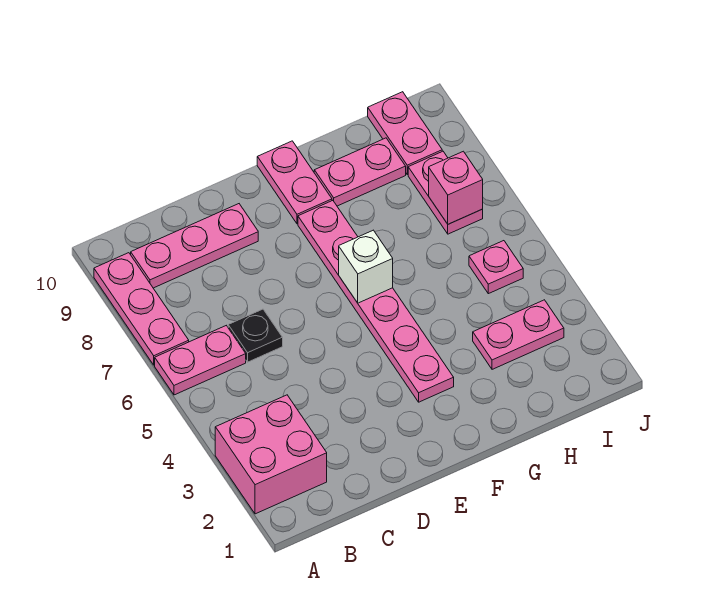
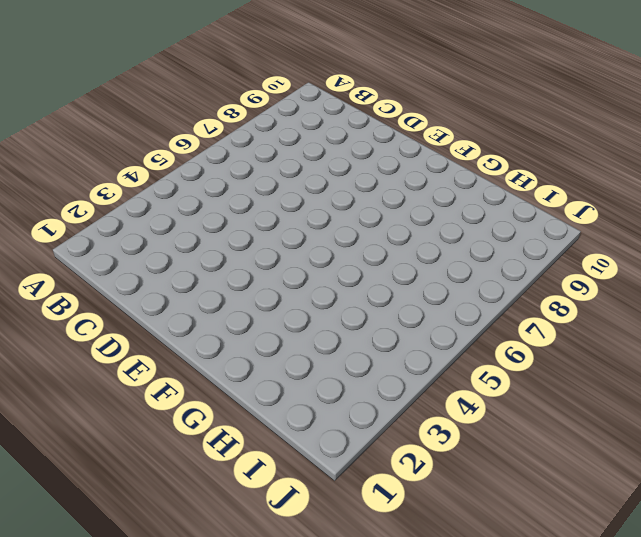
none -> pink 2x2 brick [215,395,327,514]
none -> pink 1x2 plate [155,326,246,395]
none -> pink 1x3 plate [94,253,189,365]

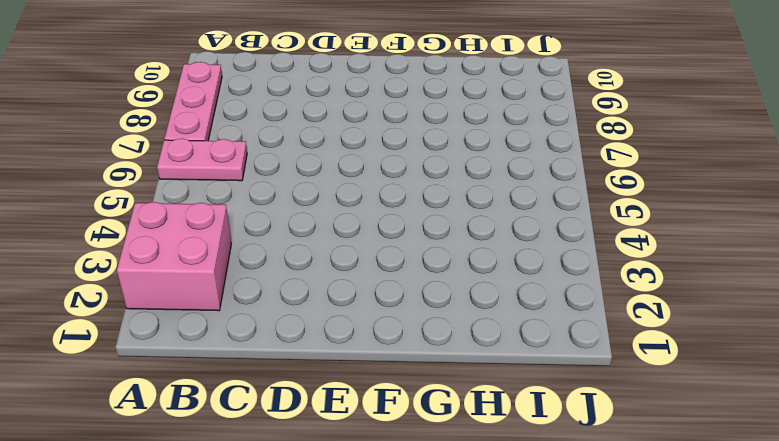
none -> pink 1x3 plate [131,204,258,288]
none -> black 1x1 plate [228,309,283,362]
none -> pink 1x6 plate [298,201,454,402]

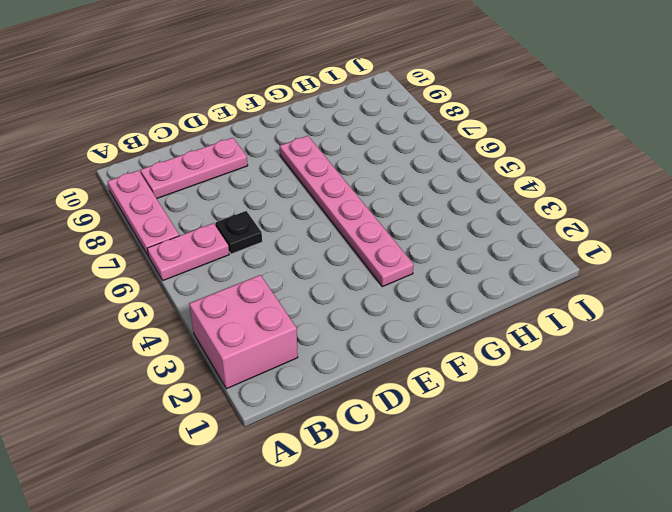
none -> pink 1x2 plate [257,141,332,224]
none -> pink 1x2 plate [314,138,406,206]
none -> pink 1x2 plate [473,300,564,369]

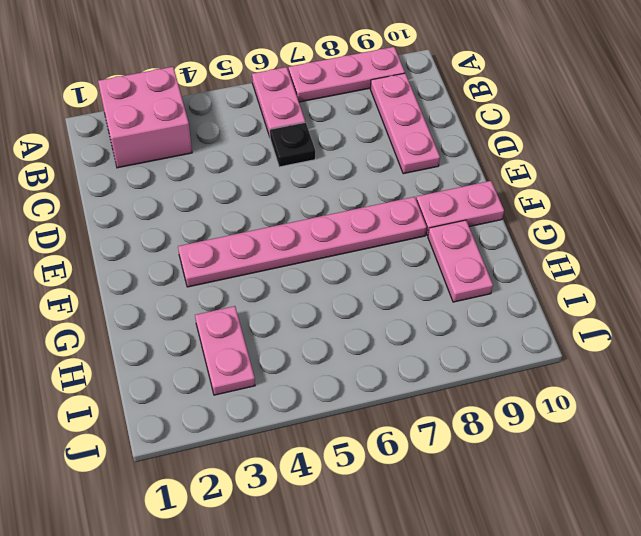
none -> pink 1x1 plate [469,241,523,294]
none -> pink 1x2 plate [408,151,483,234]
none -> pink 1x2 plate [368,92,442,175]

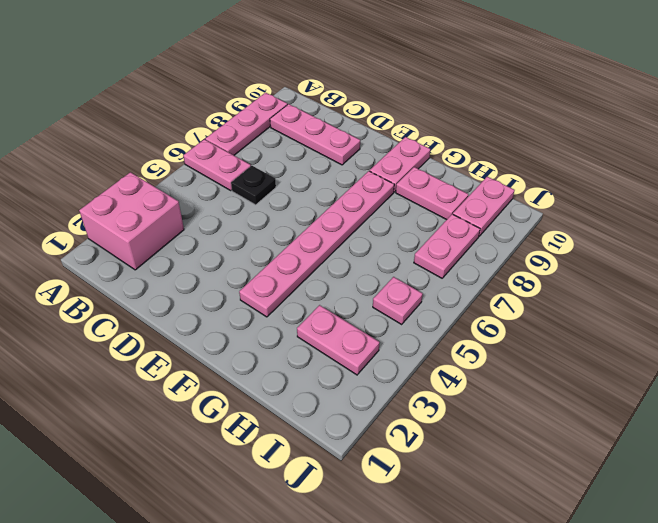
none -> white 1x1 brick [339,230,393,303]
none -> pink 1x1 brick [429,151,483,224]

